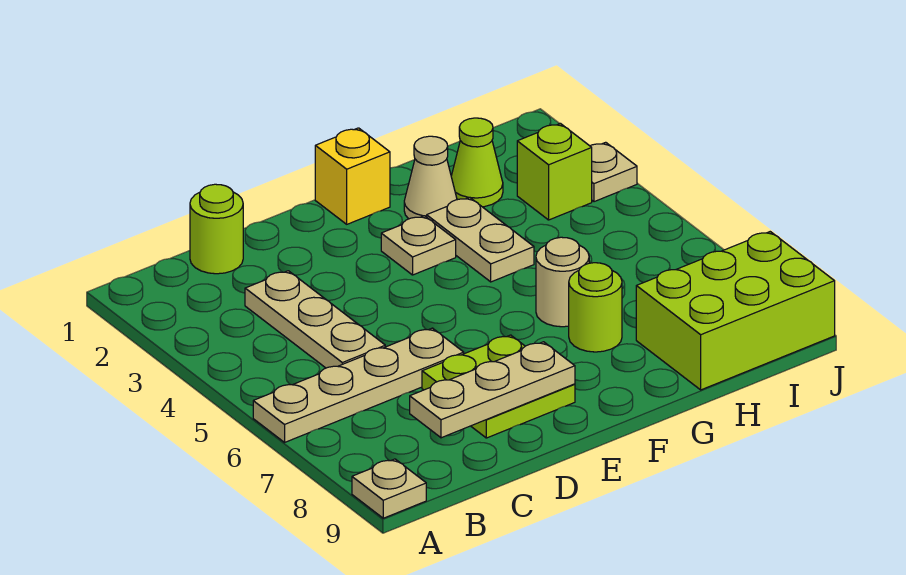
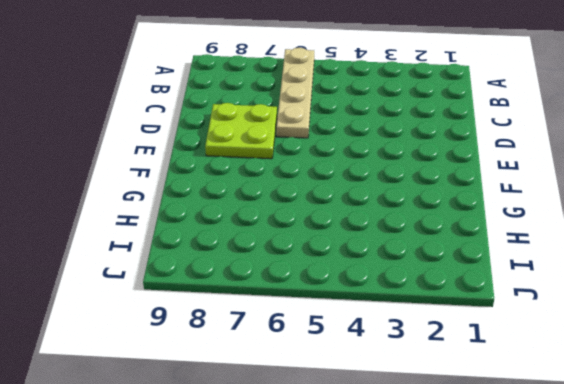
none -> tan 1x1 plate [352,459,426,518]
none -> lime 1x1 round brick [190,184,243,274]
none -> tan 1x3 plate [245,271,385,368]

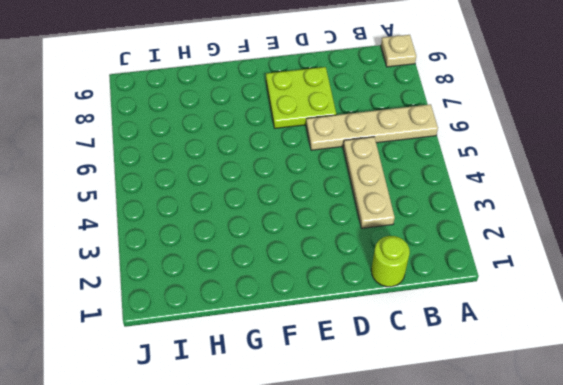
none -> yellow 1x1 brick [315,128,390,224]
none -> tan 1x1 plate [381,216,456,275]
none -> tan 1x1 cone [404,136,457,219]

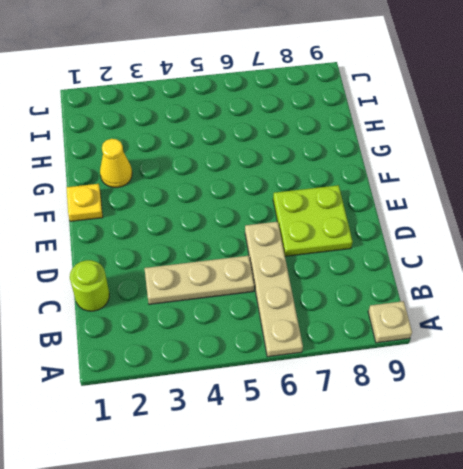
yellow 1x1 plate [66,184,103,221] -> yellow 1x1 brick [315,128,390,224]
yellow 1x1 cone [100,139,132,188] -> tan 1x1 cone [404,136,457,219]
none -> tan 1x1 plate [381,216,456,275]
none -> tan 1x2 plate [427,197,534,282]
none -> tan 1x1 round brick [536,237,589,327]

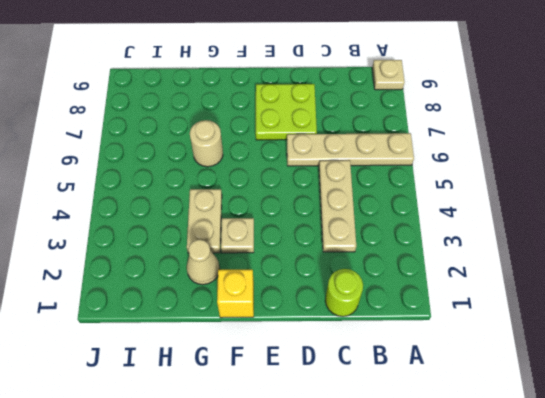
none -> lime 1x1 round brick [569,263,622,352]
none -> lime 1x1 cone [451,118,503,207]
none -> lime 2x3 brick [636,232,835,390]

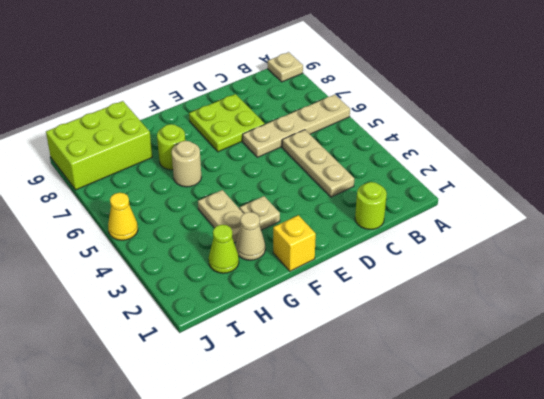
yellow 1x1 cone [108,193,138,240] -> none
none -> lime 1x1 brick [517,123,592,220]
none -> tan 1x1 plate [591,142,637,202]
none -> tan 1x3 plate [410,342,575,438]

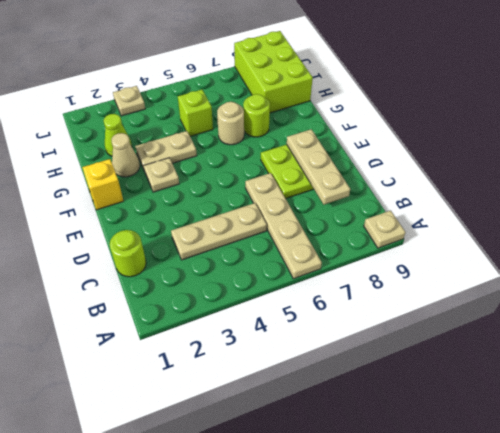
lime 1x1 brick [178,90,213,136] -> lime 1x1 brick moved to [517,123,592,220]

